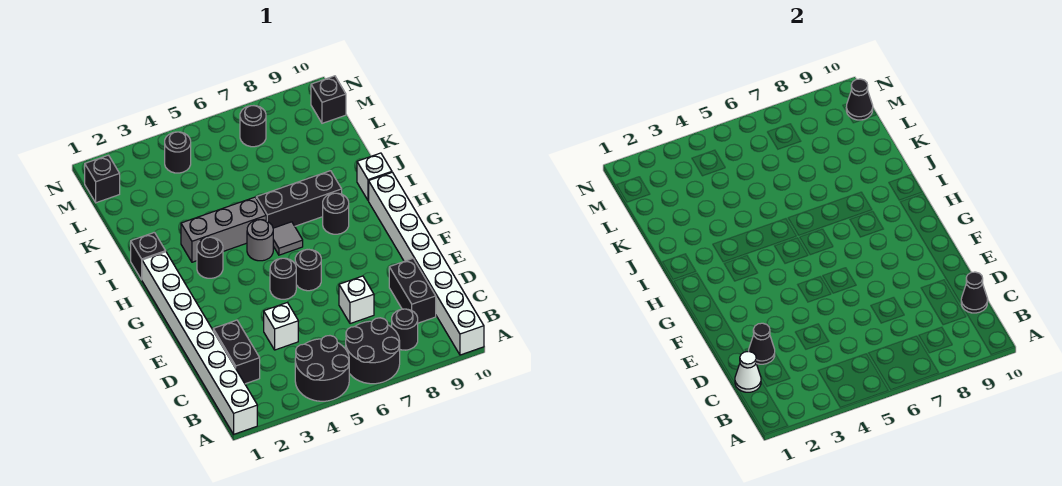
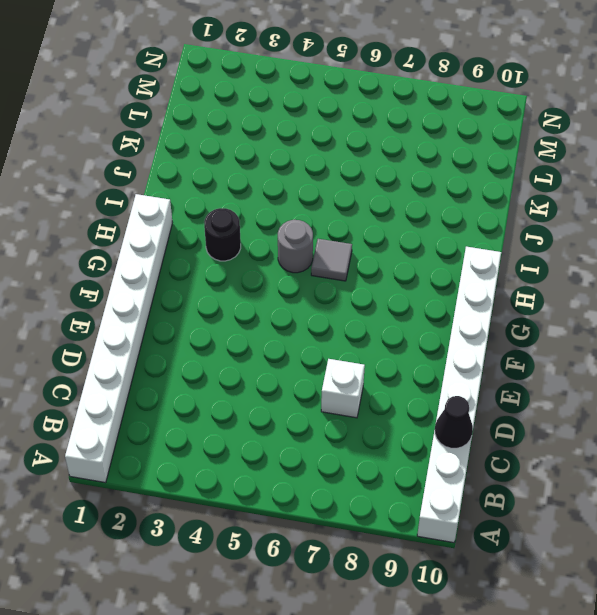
none -> black 2x2 round brick [295,336,349,401]
none -> black 2x2 round brick [346,318,400,384]
none -> black 1x1 round brick [392,309,418,350]

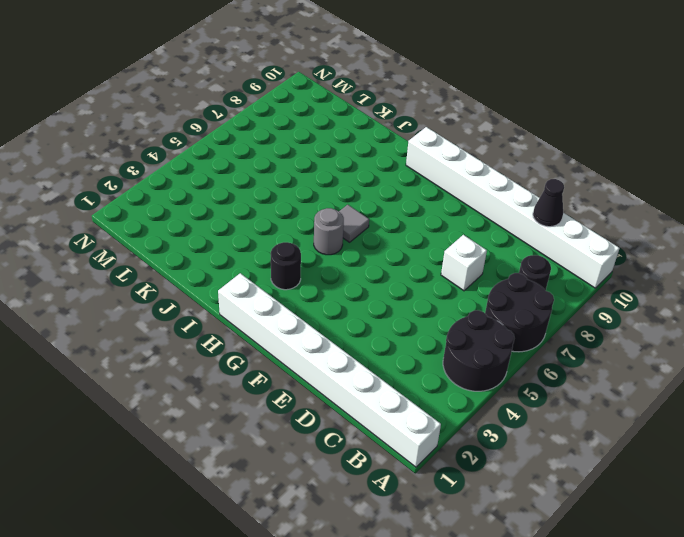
none -> black 1x2 brick [213,320,260,384]
none -> black 1x2 brick [389,259,436,323]
none -> white 1x1 brick [264,302,298,350]

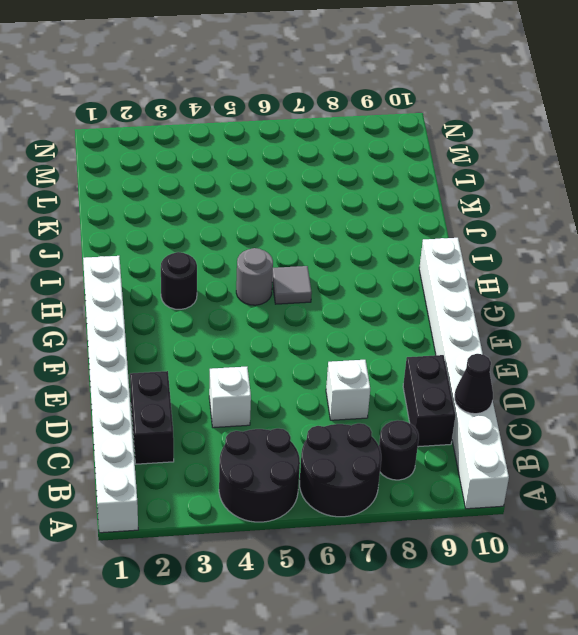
none -> black 1x1 round brick [270,258,296,299]
none -> black 1x1 round brick [295,250,321,291]
none -> black 1x1 round brick [323,193,349,234]

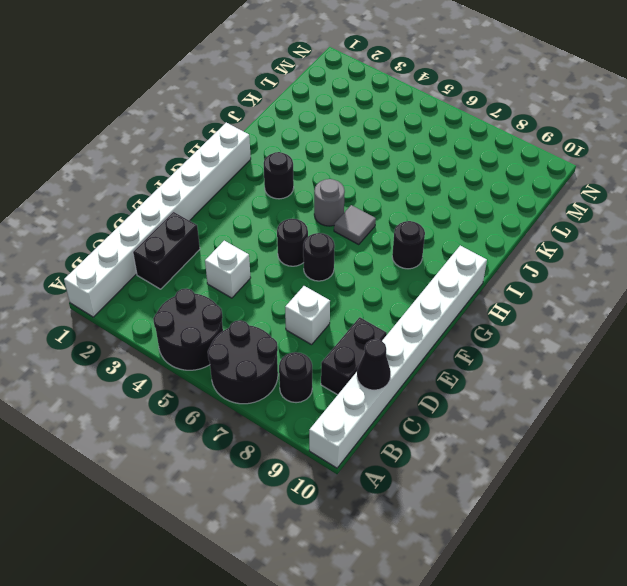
none -> black 1x1 brick [131,232,166,280]
none -> grey 1x3 brick [181,197,266,262]
none -> black 1x3 brick [256,171,342,228]

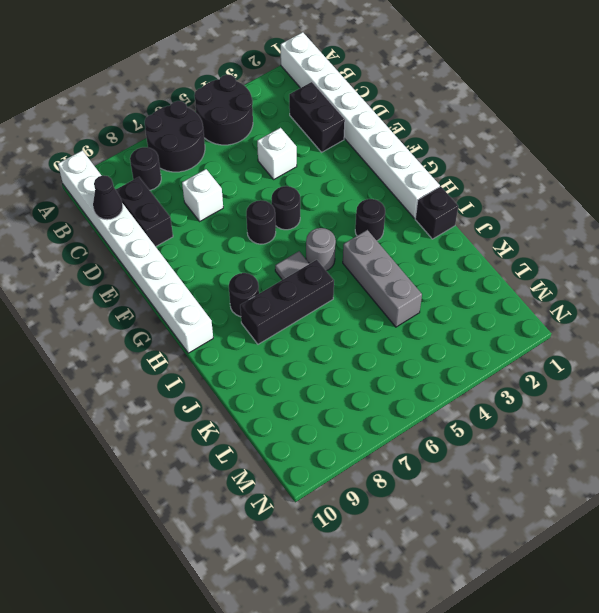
grey 1x3 brick [343,230,422,327] -> grey 1x3 brick turned to [181,197,266,262]
none -> white 1x1 brick [357,153,392,201]
none -> black 1x1 brick [85,155,120,203]
none -> black 1x1 round brick [165,132,191,173]

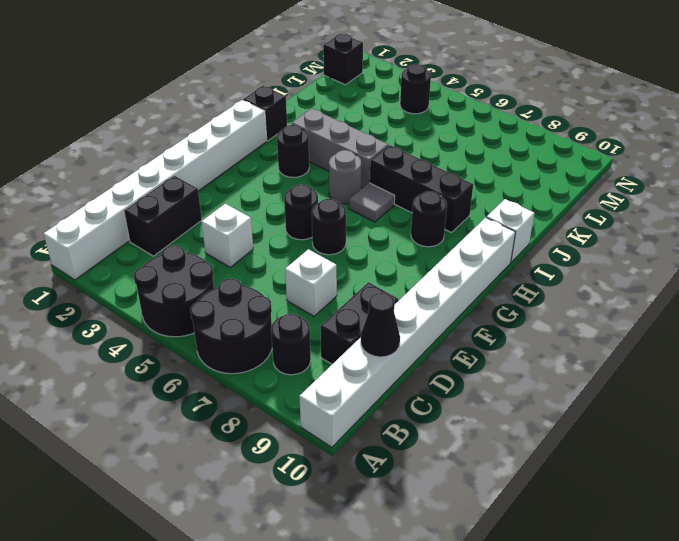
none -> black 1x1 round brick [240,106,266,147]
none -> black 1x1 brick [311,76,346,123]
none -> white 1x1 cone [735,351,761,392]

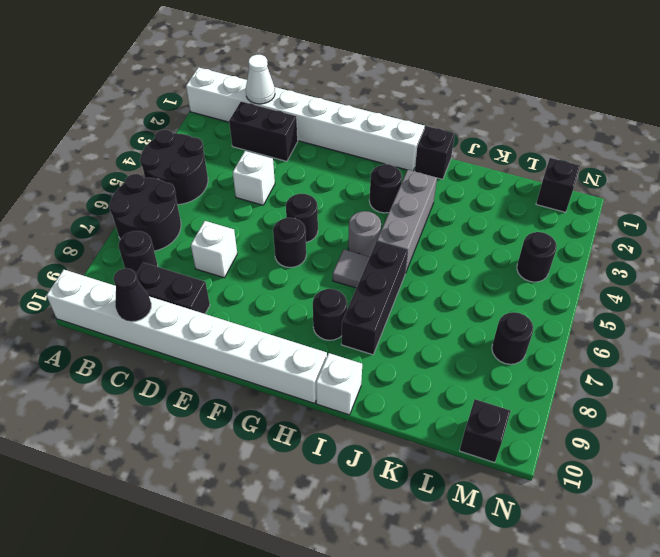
none -> black 1x1 cone [749,323,775,364]
none -> black 1x1 cone [846,79,873,120]

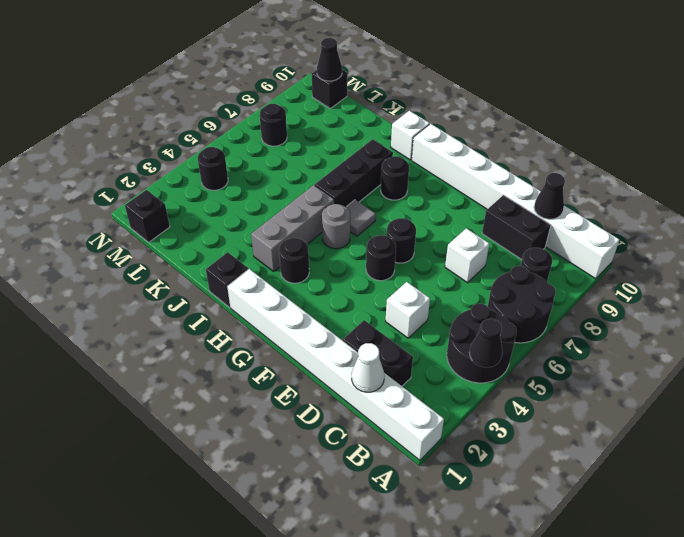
black 1x1 cone [470,319,502,368] -> black 1x1 cone moved to [749,323,775,364]

